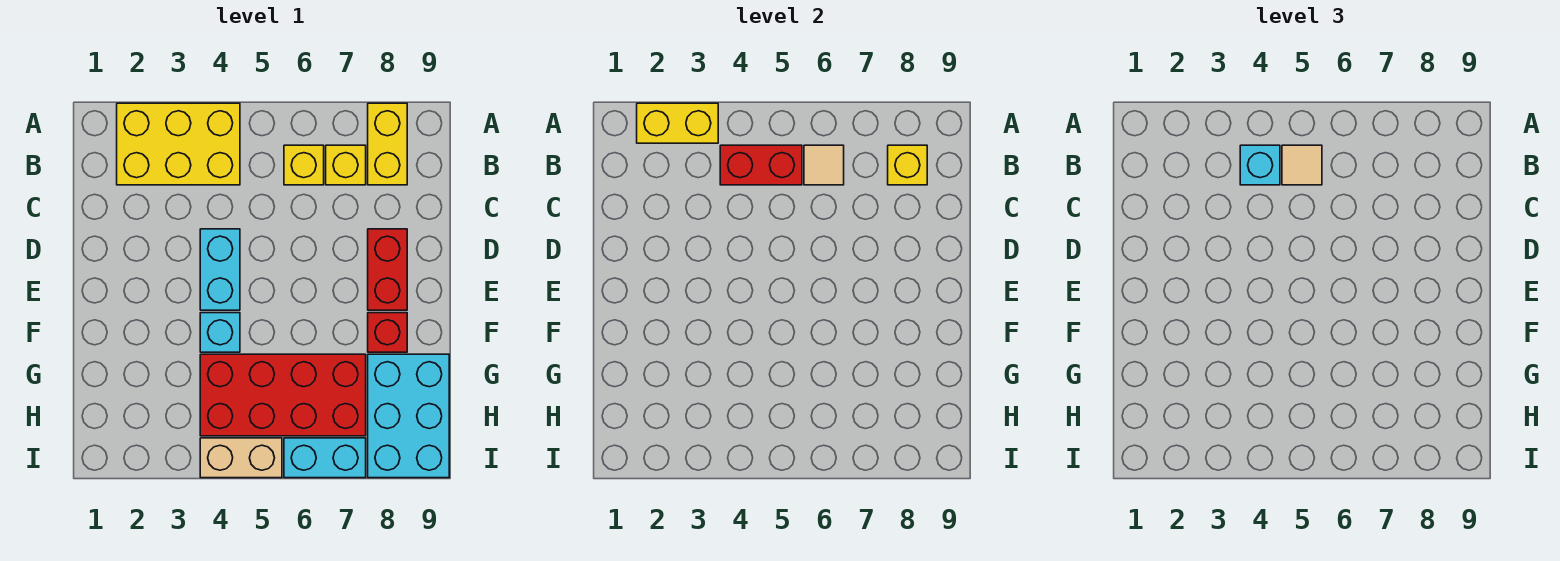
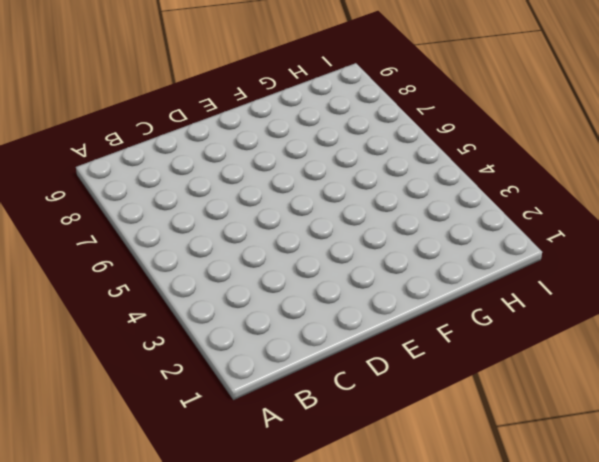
none -> yellow 2x3 brick [117,103,240,185]
none -> yellow 1x2 brick [368,103,407,185]
none -> yellow 1x1 brick [284,145,324,185]

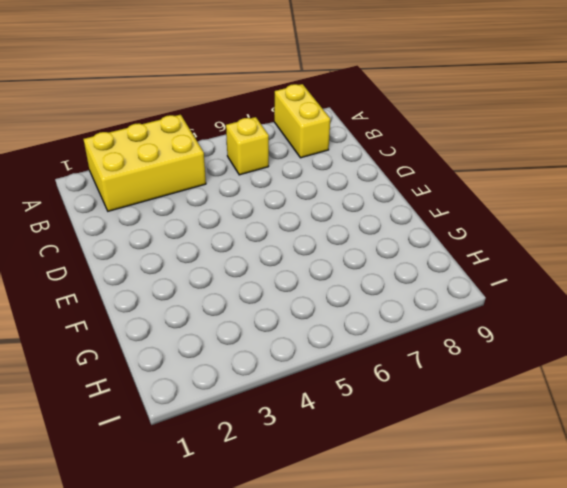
none -> yellow 1x1 brick [326,145,366,185]
none -> cyan 1x2 brick [200,229,240,310]
none -> red 1x2 brick [368,229,407,310]

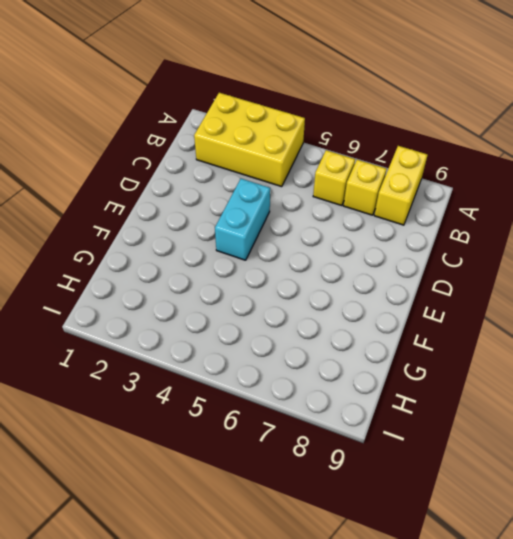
none -> red 1x2 brick [368,229,407,310]
none -> cyan 1x1 brick [200,313,240,352]
none -> red 1x1 brick [368,313,407,352]

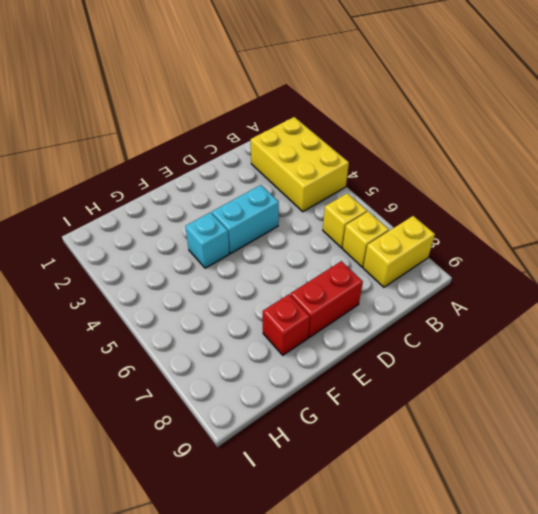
none -> red 2x4 brick [200,354,366,436]
none -> cyan 2x3 brick [368,354,449,478]
none -> tan 1x2 brick [200,438,282,478]

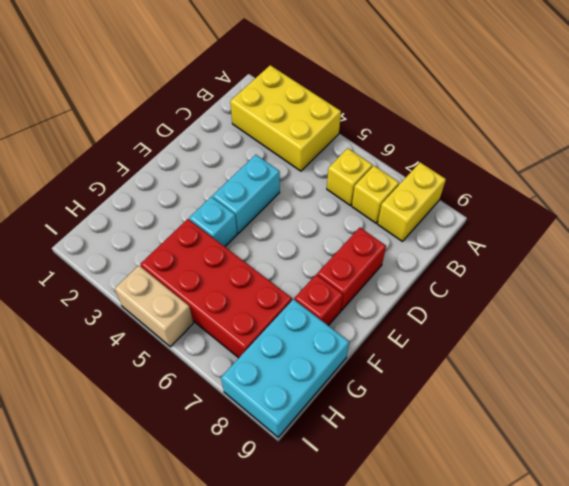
none -> cyan 1x2 brick [284,438,366,478]
none -> yellow 1x2 brick [637,103,718,143]
none -> red 1x2 brick [720,145,802,185]

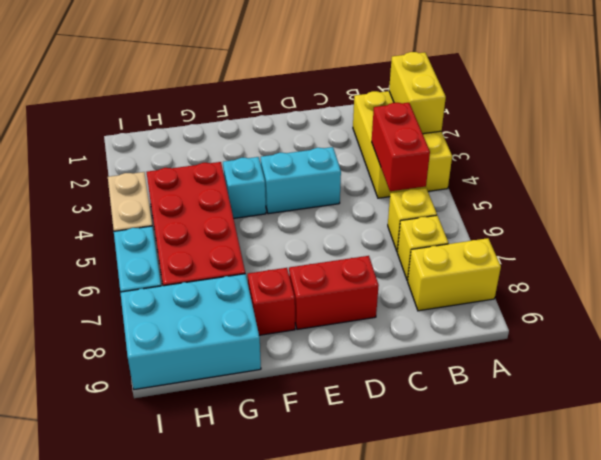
none -> tan 1x1 tile [804,145,844,185]
none -> yellow 1x1 brick [888,145,927,185]
none -> cyan 1x1 brick [1240,145,1280,185]

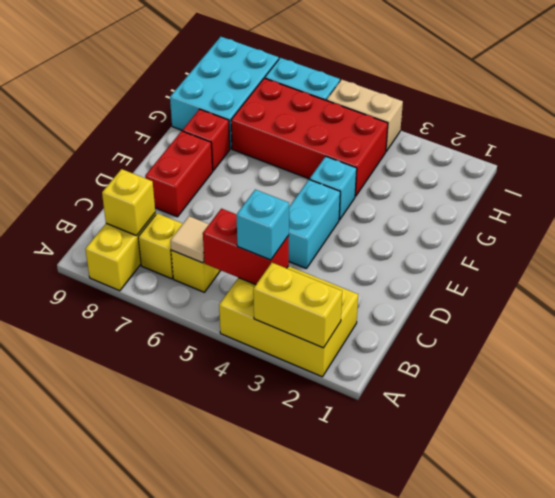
none -> tan 1x1 tile [1282,145,1322,185]

